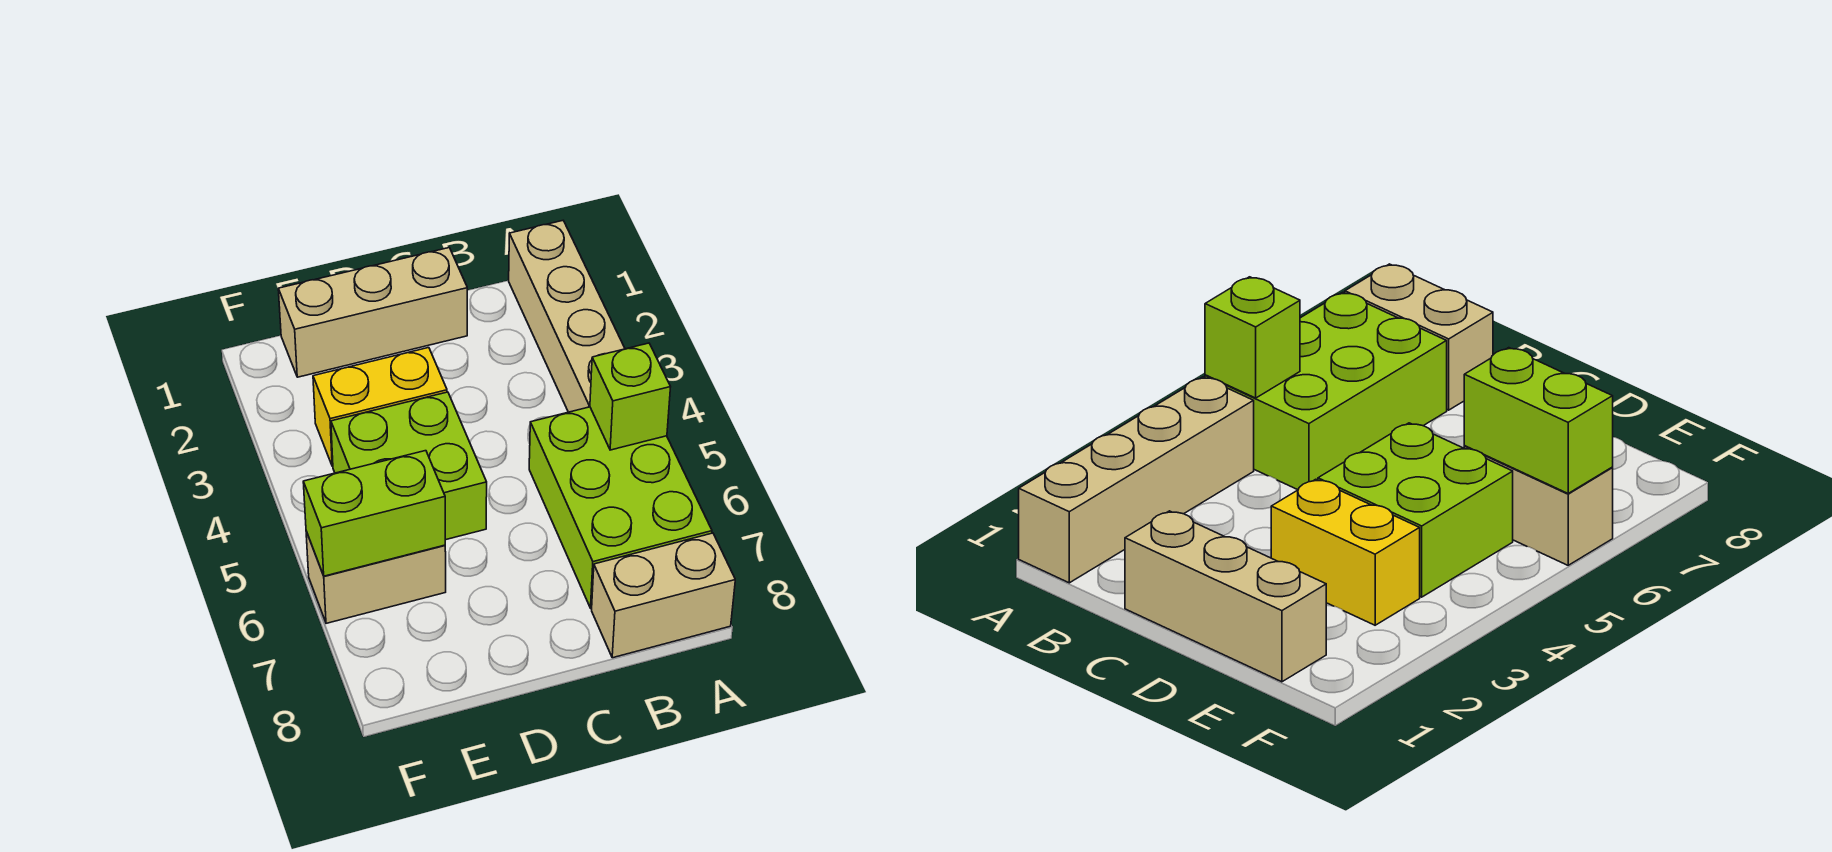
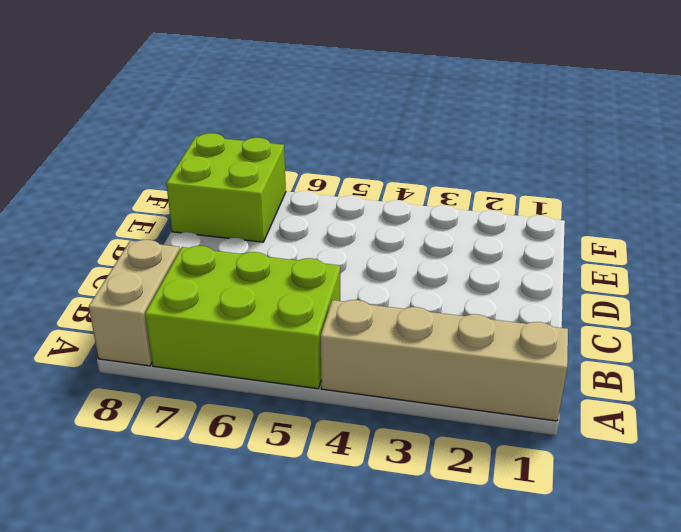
lime 2x2 brick [166,133,286,242] -> lime 2x2 brick moved to [331,392,487,540]
none -> tan 1x3 brick [278,248,467,377]
none -> yellow 1x2 brick [313,347,447,466]

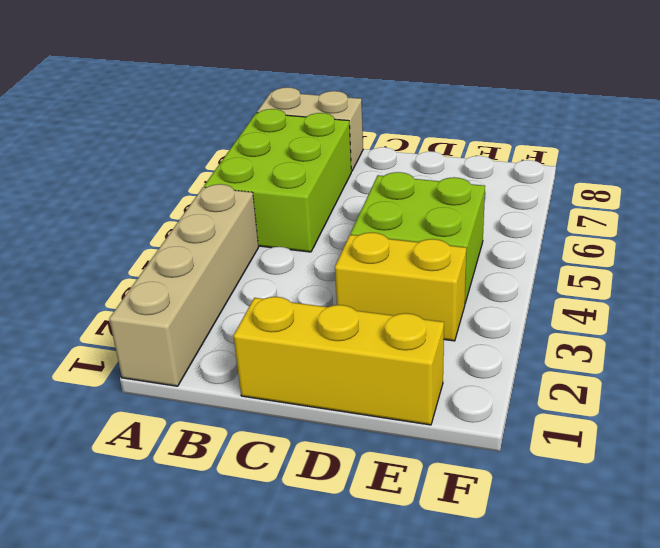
yellow 1x3 brick [233,297,444,425] -> tan 1x3 brick [278,248,467,377]
none -> tan 1x2 brick [306,531,446,623]
none -> lime 1x1 brick [590,343,670,450]

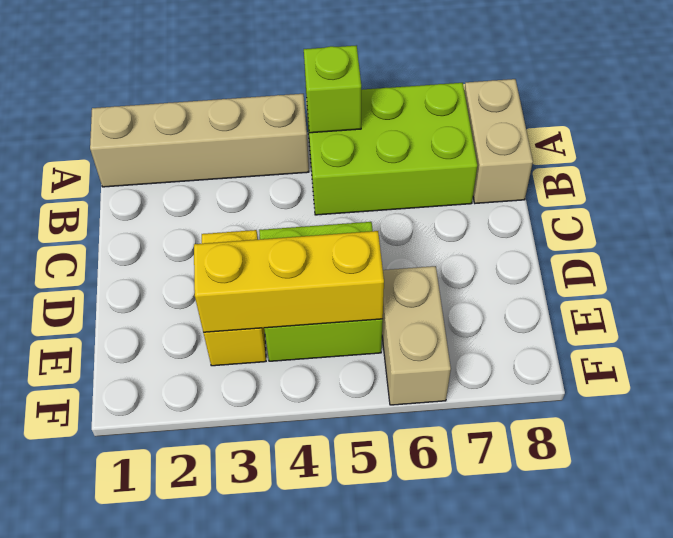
yellow 1x3 brick [194,231,384,332] -> none
none -> tan 1x3 brick [278,248,467,377]
none -> lime 1x2 brick [303,451,445,576]

